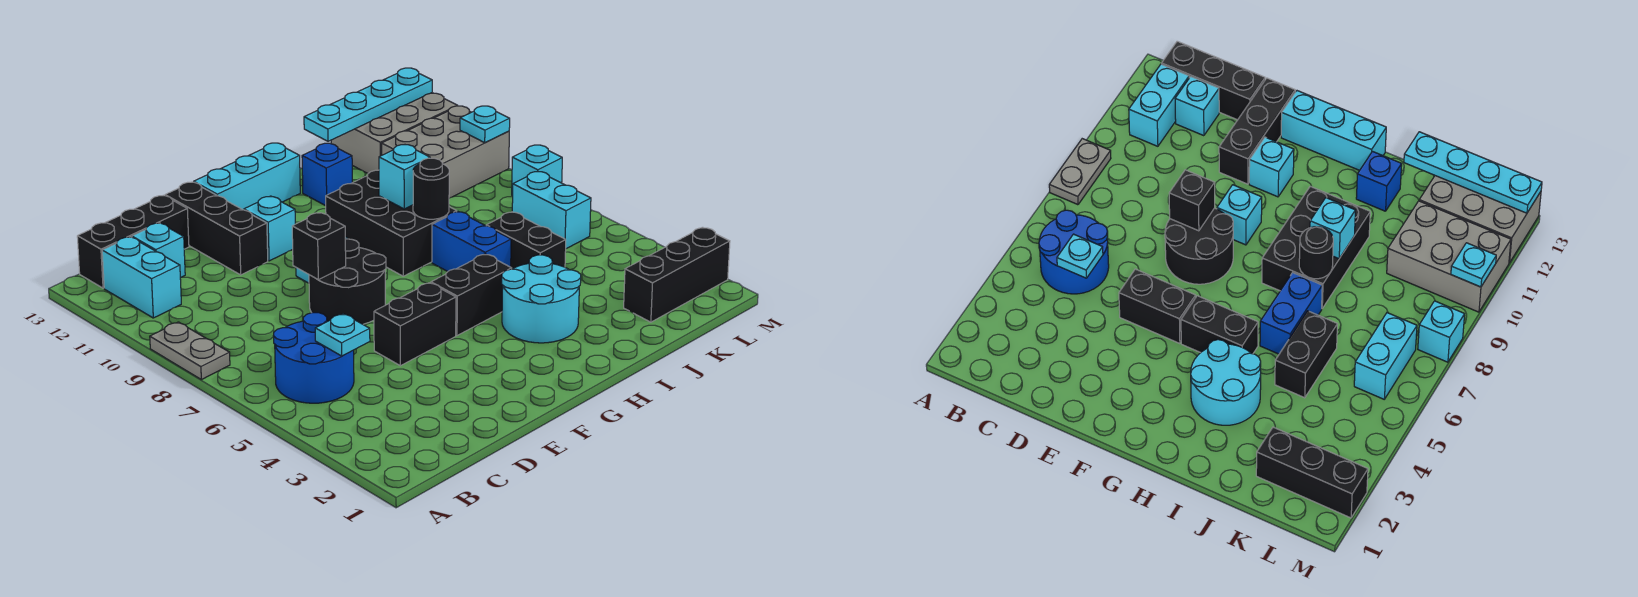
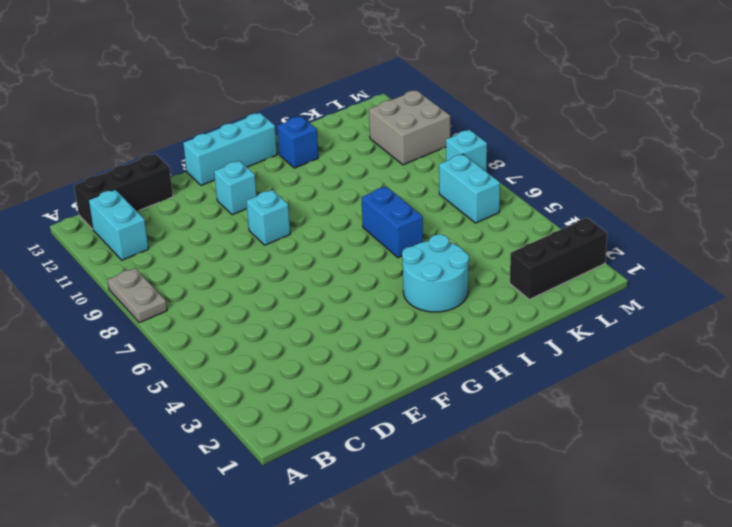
grey 2x2 brick [369,90,450,165] -> grey 2x3 brick [382,106,509,198]
none -> blue 2x2 round brick [273,313,354,403]
none -> cyan 1x1 brick [132,223,185,278]
none -> black 1x2 brick [374,283,456,366]

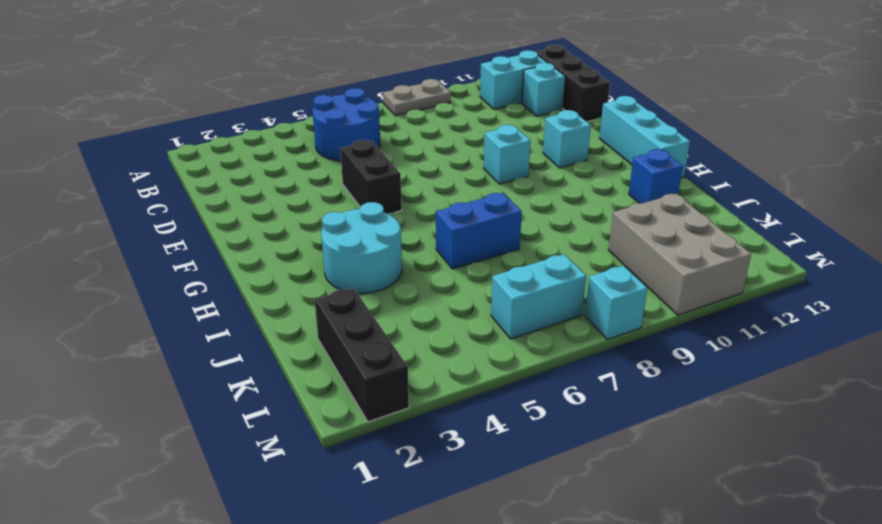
none -> black 2x2 round brick [309,239,386,324]
none -> black 1x3 brick [165,182,268,275]
none -> black 1x2 brick [431,254,512,336]

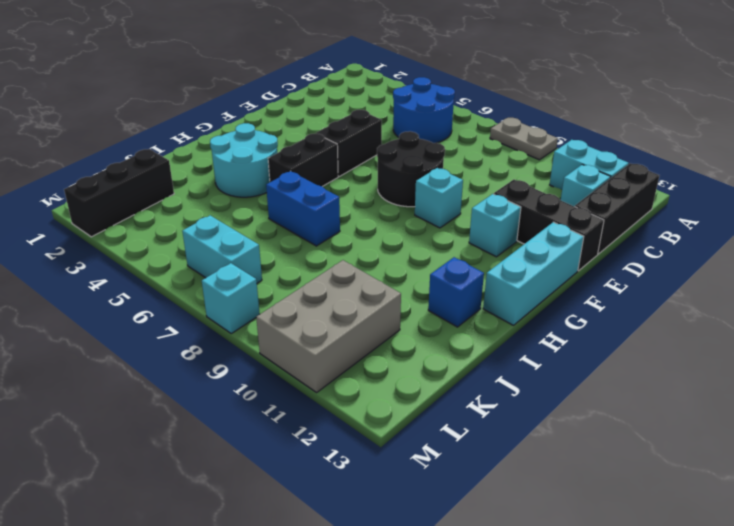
none -> black 2x3 brick [326,170,457,276]
none -> black 1x2 brick [486,212,566,269]
none -> grey 2x3 brick [331,93,457,173]

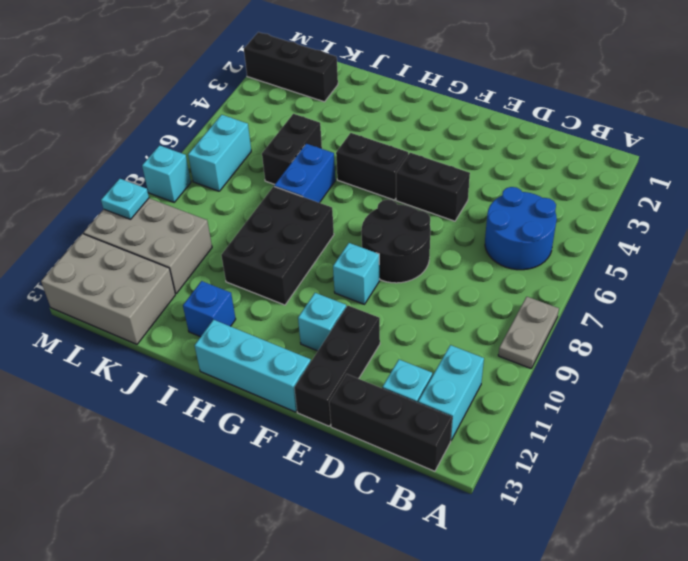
none -> cyan 2x2 round brick [502,255,581,343]
none -> cyan 1x1 plate [315,314,370,356]
none -> black 1x1 brick [292,213,346,280]

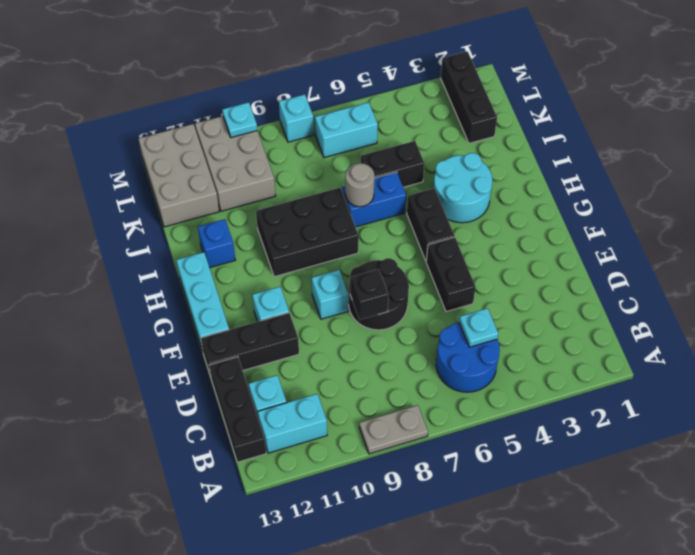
grey 1x1 round brick [345,163,374,207] -> none
none -> black 1x1 round brick [413,158,449,219]
none -> cyan 1x1 brick [379,145,430,209]
none -> cyan 1x4 plate [304,68,432,141]

